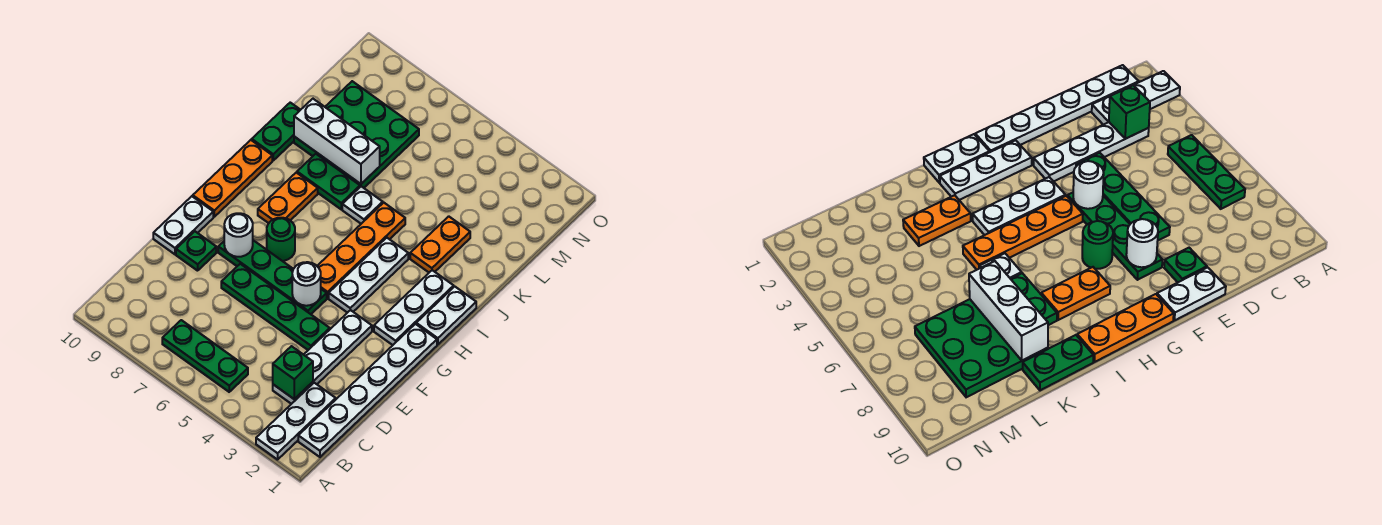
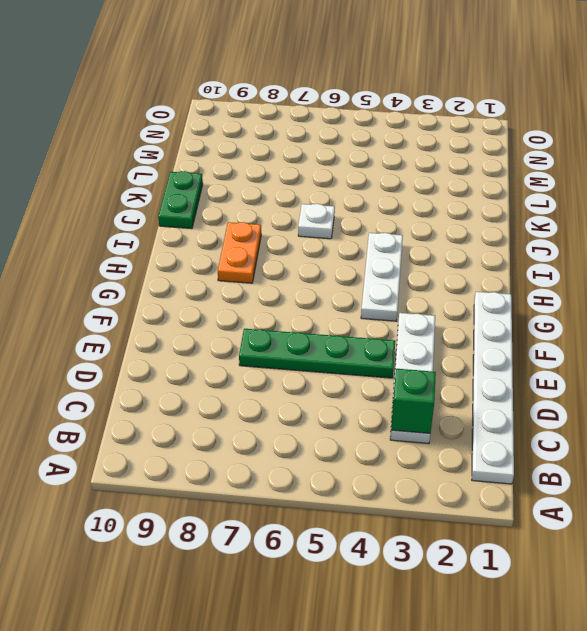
none -> white 1x3 plate [256,383,336,460]
none -> green 1x3 plate [162,320,248,392]
none -> green 1x1 plate [176,231,216,271]

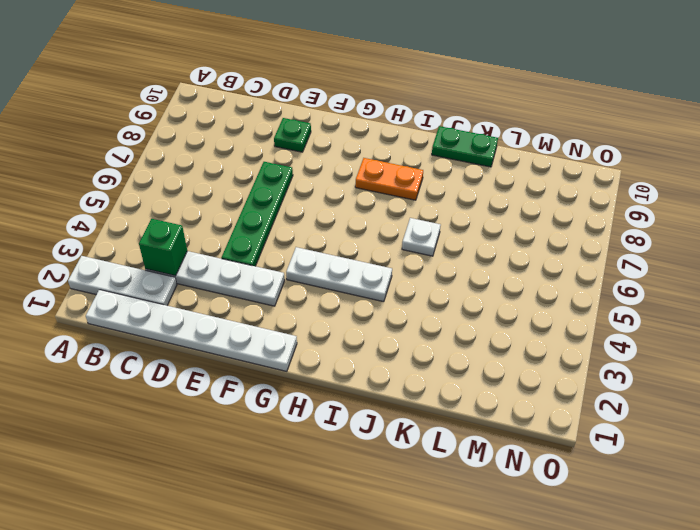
none -> green 1x3 plate [162,320,248,392]
none -> white 1x2 plate [153,196,213,254]
none -> green 1x4 plate [218,240,327,314]

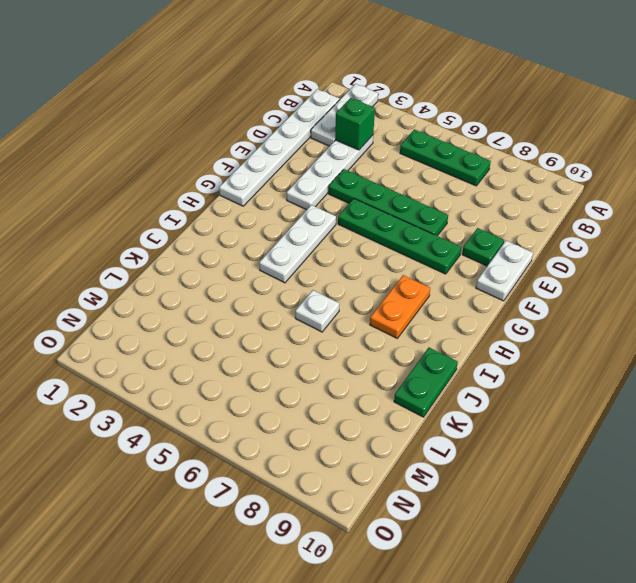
none -> white 1x3 plate [374,270,454,345]
none -> orange 1x4 plate [317,203,405,298]
none -> green 1x1 round brick [267,218,295,261]

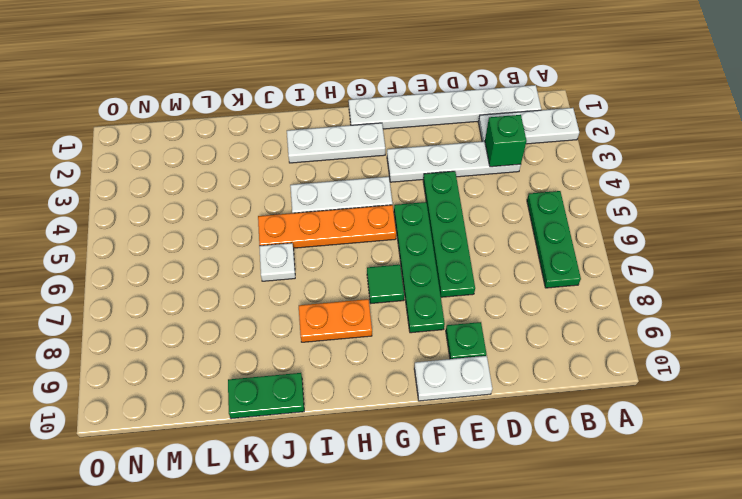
green 1x1 tile [367,265,404,303] -> green 1x1 round brick [267,218,295,261]
none -> orange 1x3 plate [193,140,272,217]
none -> white 1x2 plate [416,286,476,345]
none -> orange 1x2 plate [410,216,470,272]

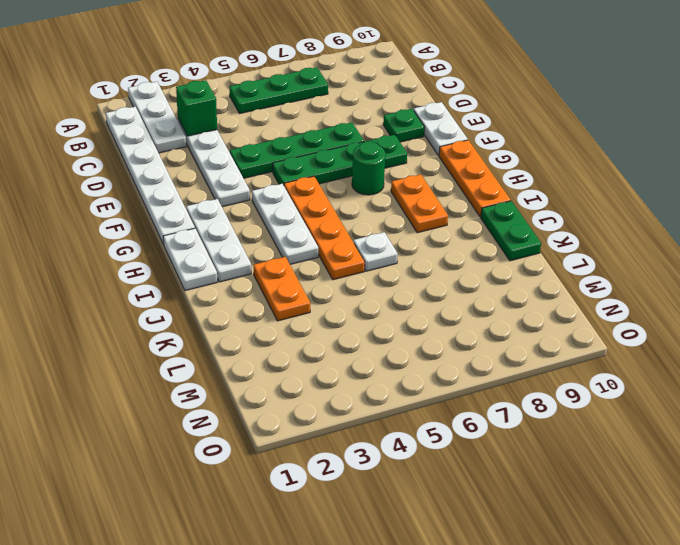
none -> green 1x2 plate [297,154,360,209]
none -> green 3x3 plate [294,81,419,188]
none -> white 1x1 round brick [292,262,321,306]

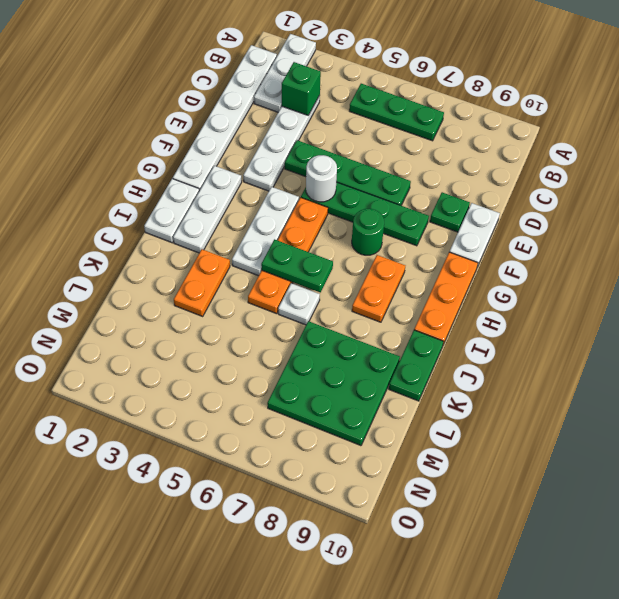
green 1x2 plate [261,239,333,292] -> green 1x2 plate moved to [297,154,360,209]
none -> white 1x1 round brick [224,213,253,257]
none -> white 1x3 brick [294,99,380,184]

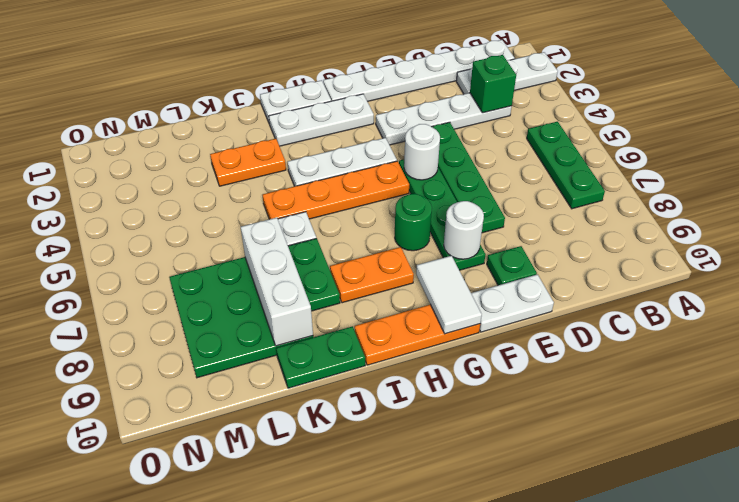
white 1x2 tile [416,256,482,334] -> none

